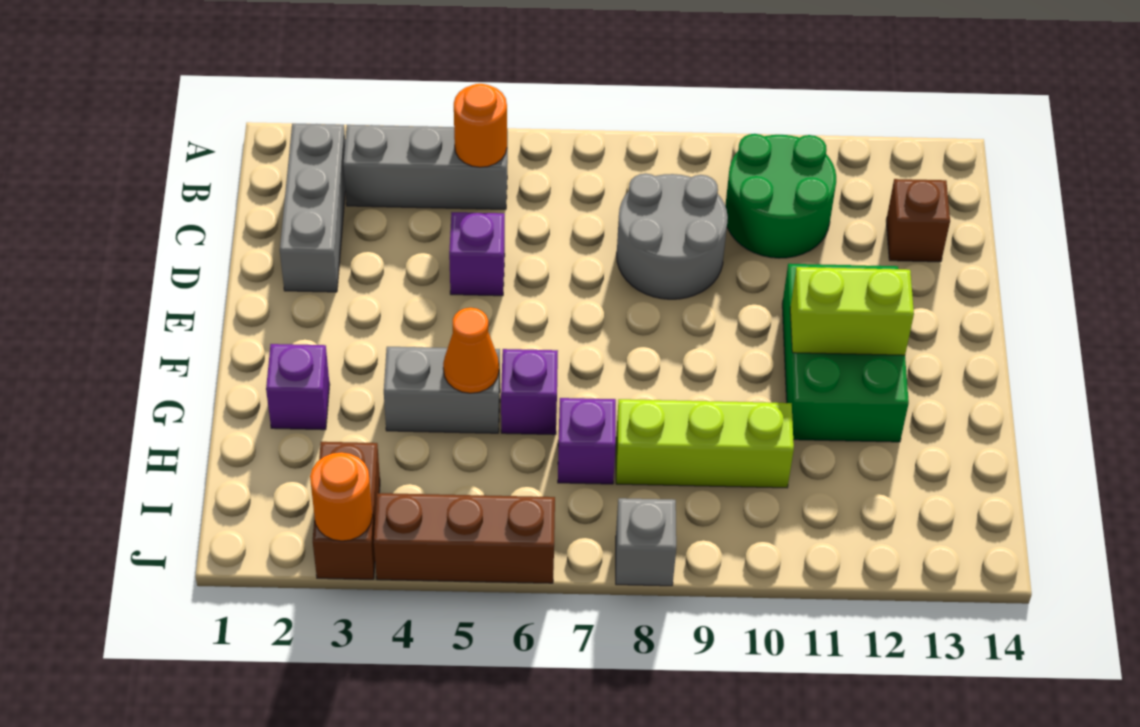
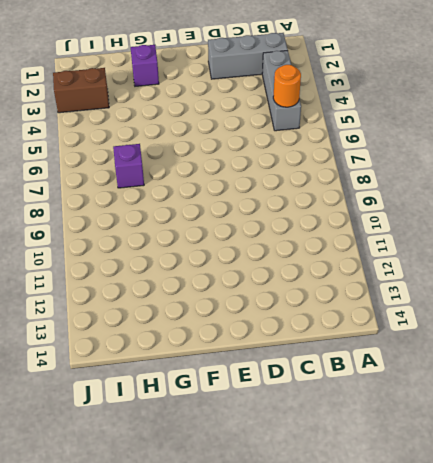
none -> green 2x2 round brick [725,134,836,258]
none -> grey 2x2 round brick [617,173,728,299]
none -> brown 1x1 brick [886,179,950,262]

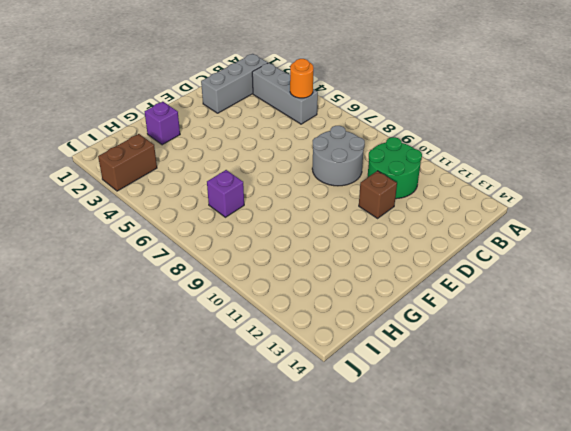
brown 1x1 brick [359,171,397,218] -> brown 1x1 brick moved to [886,179,950,262]
none -> purple 1x1 brick [449,212,505,296]
none -> green 2x3 brick [782,264,909,442]
none -> grey 1x2 brick [384,347,500,433]

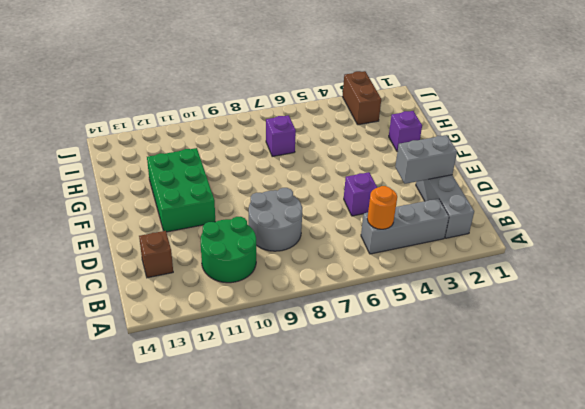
grey 1x2 brick [395,135,457,184] -> grey 1x2 brick moved to [384,347,500,433]
none -> purple 1x1 brick [501,349,558,435]
none -> lime 1x3 brick [616,399,794,488]
none -> brown 1x3 brick [374,493,555,583]

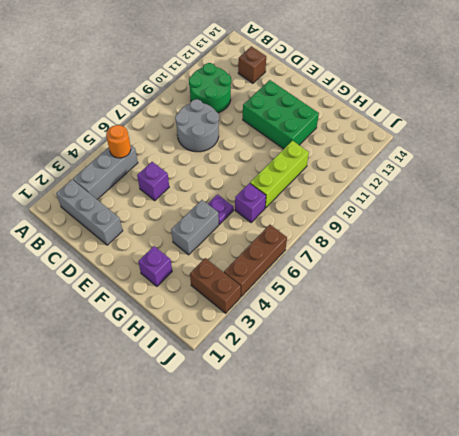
purple 1x1 plate [208,194,234,224] -> purple 1x1 brick [501,349,558,435]
none -> grey 1x1 brick [616,498,676,586]
none -> lime 1x2 brick [790,267,914,355]
none -> orange 1x1 cone [443,308,499,393]

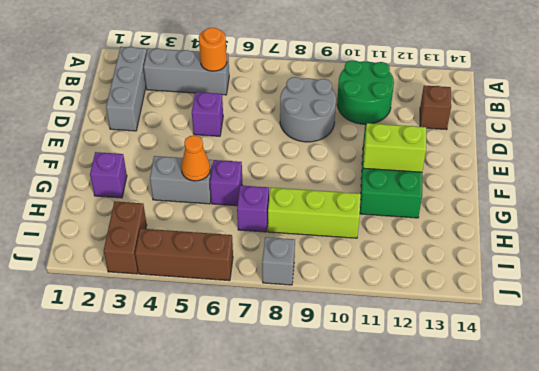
none -> orange 1x1 round brick [310,452,372,541]

